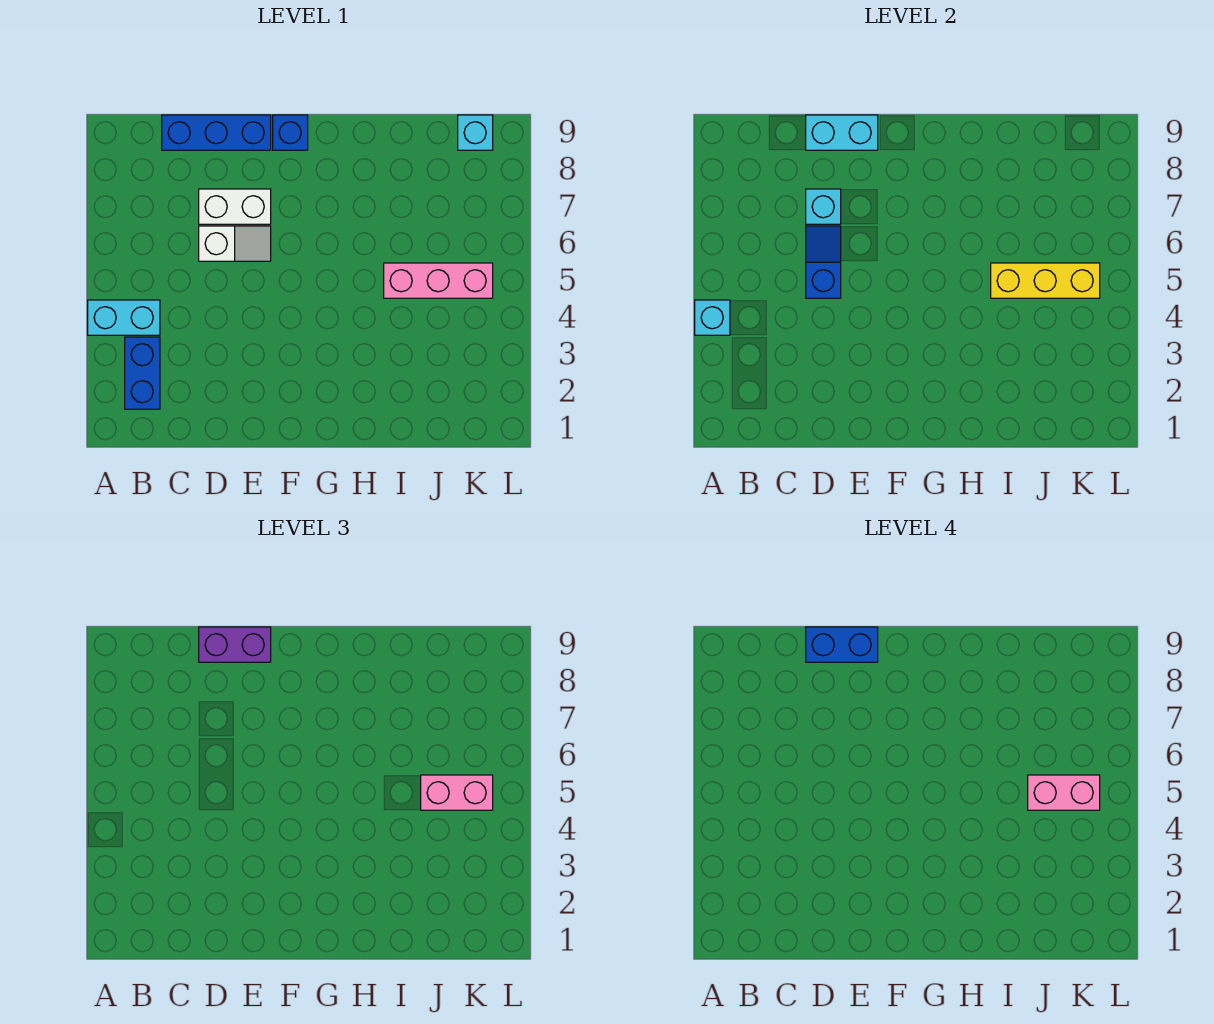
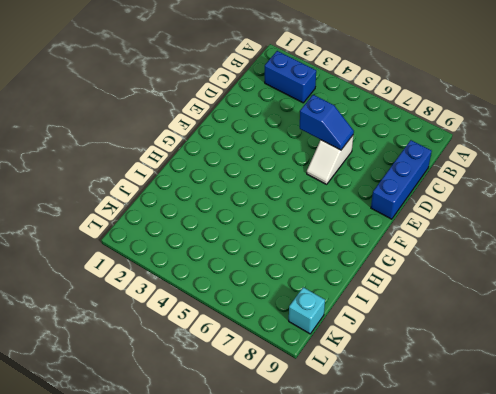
none -> cyan 1x2 brick [88,300,160,335]
none -> white 1x2 brick [199,189,271,224]
none -> blue 1x1 brick [273,115,308,150]

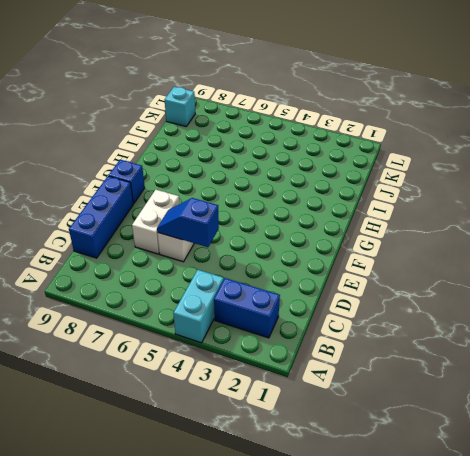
none -> pink 1x3 brick [384,263,493,298]
none -> cyan 1x1 brick [695,300,730,335]
none -> cyan 1x1 brick [806,189,841,224]

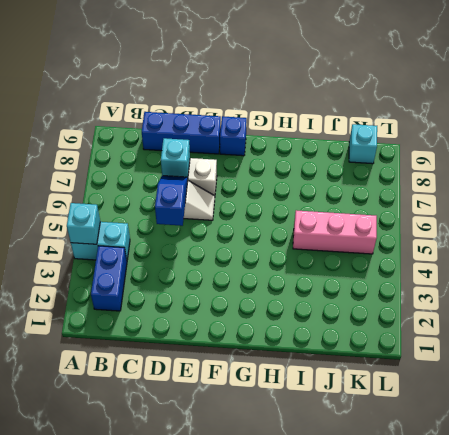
none -> cyan 1x2 brick [806,115,878,150]
none -> yellow 1x3 brick [991,263,1100,298]
none -> purple 1x2 brick [199,627,271,662]

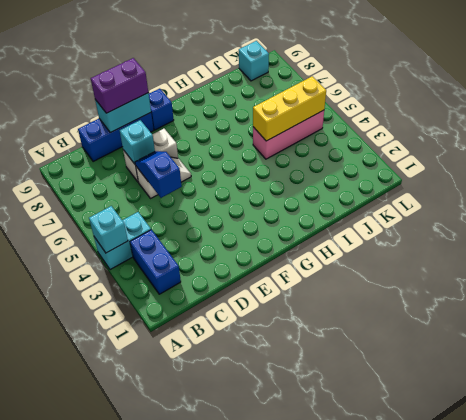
none -> pink 1x2 brick [421,775,493,810]
none -> blue 1x2 brick [806,627,878,662]
none -> pink 1x2 brick [1028,775,1100,810]

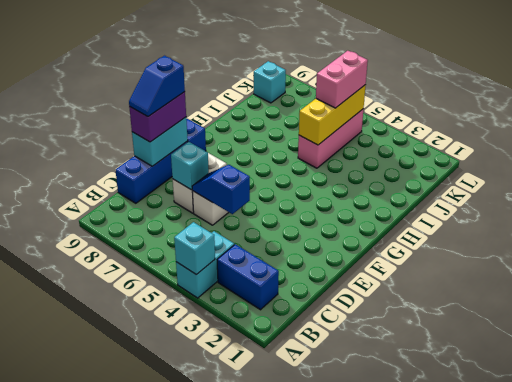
blue 1x2 slope [129,56,185,117] -> blue 1x2 brick [806,627,878,662]
none -> pink 1x2 brick [1028,775,1100,810]

